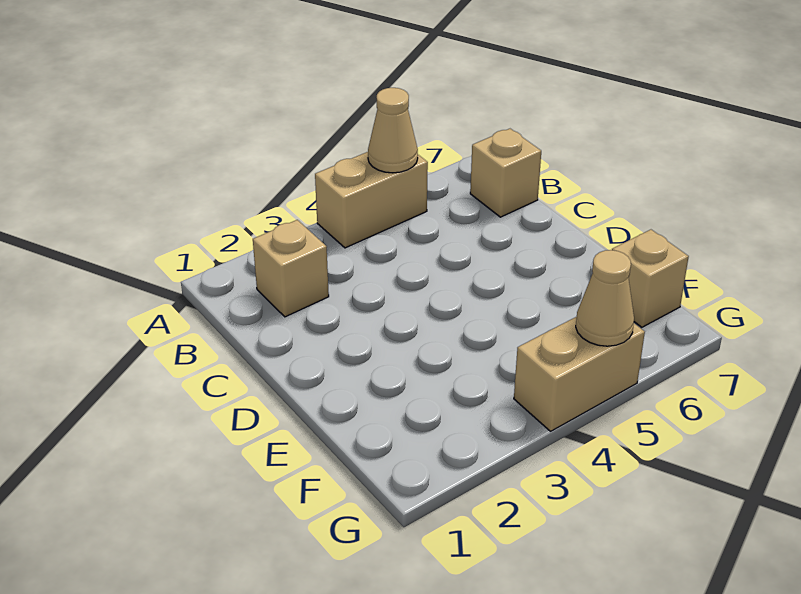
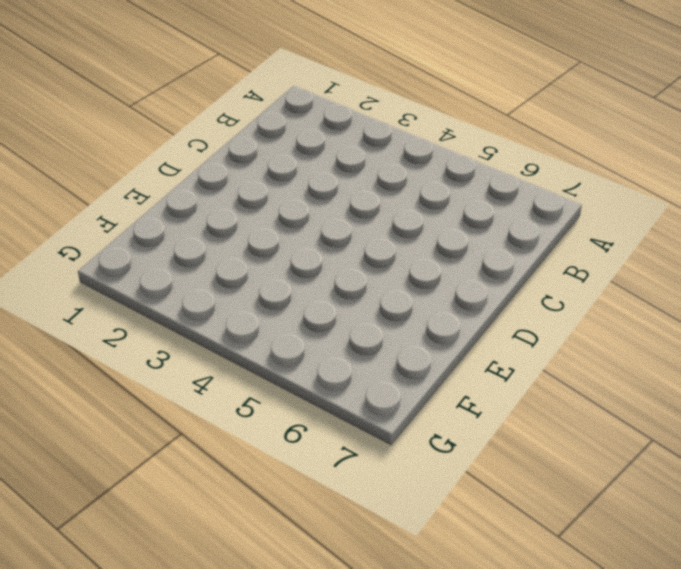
none -> tan 1x2 brick [315,152,428,248]
none -> tan 1x1 brick [253,220,329,317]

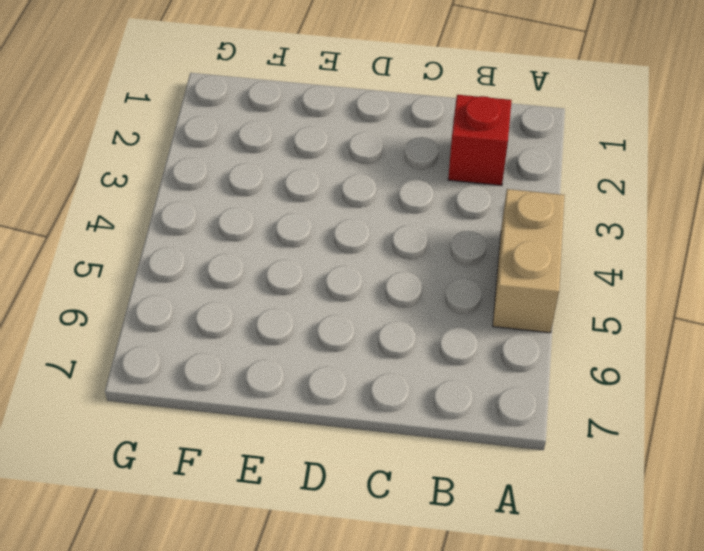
red 1x1 brick [448,95,512,186] -> tan 1x1 brick [253,220,329,317]
none -> tan 1x1 brick [470,129,541,217]
none -> tan 1x1 brick [612,230,689,327]

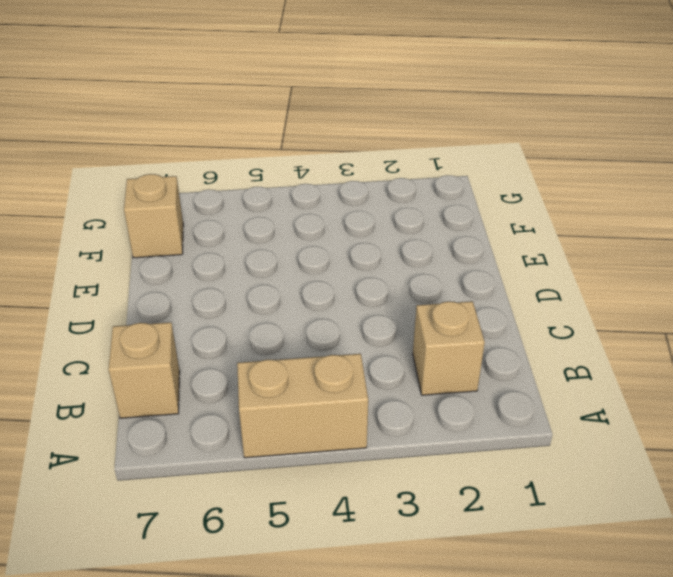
none -> tan 1x2 brick [514,317,645,431]
none -> tan 1x1 cone [368,88,418,173]

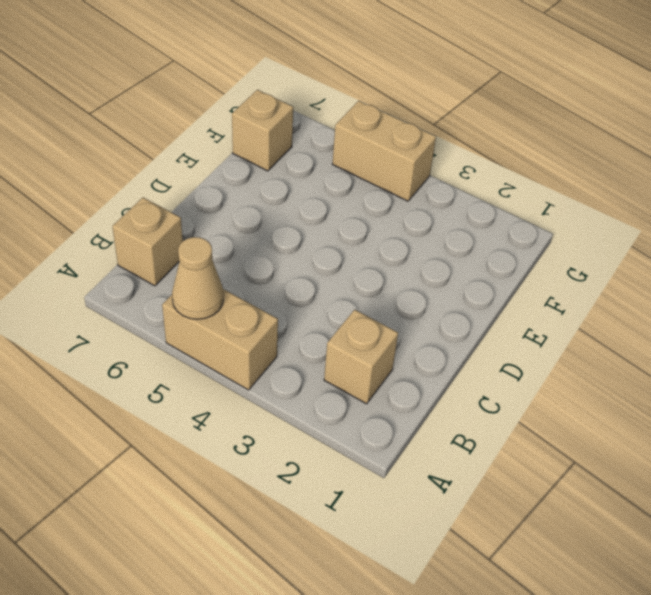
none -> tan 1x1 cone [576,250,634,346]

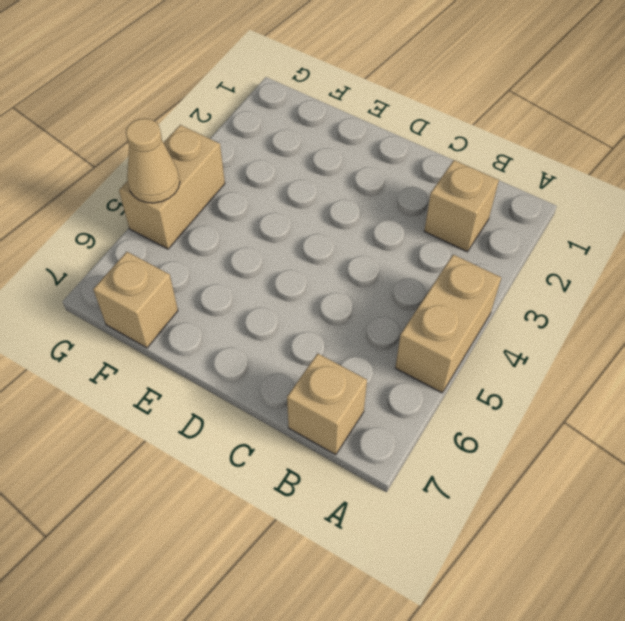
none -> tan 1x1 cone [368,88,418,173]

